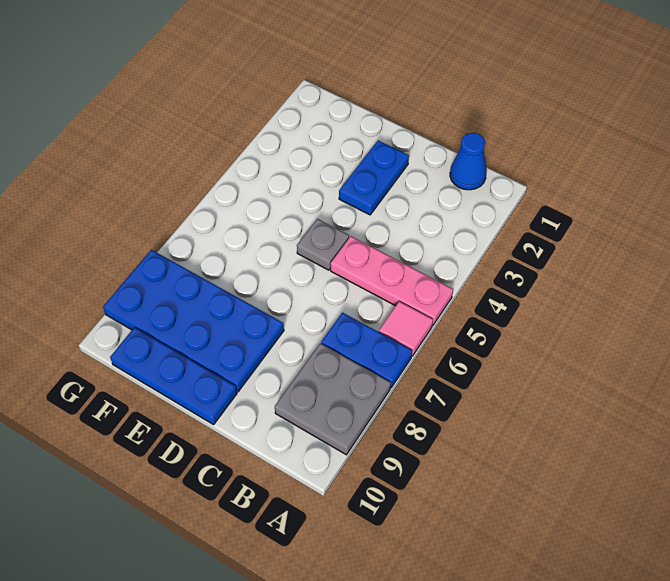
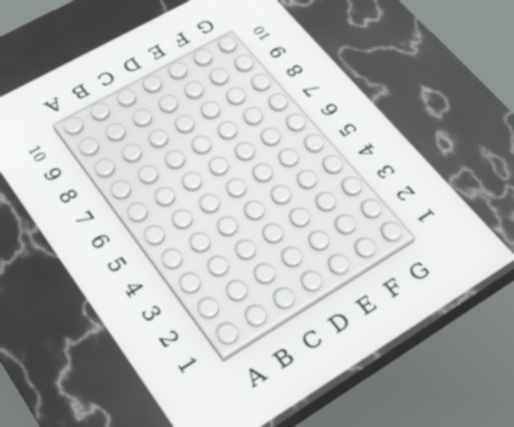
none -> pink 1x3 plate [331,236,453,325]
none -> pink 1x1 tile [379,301,433,356]

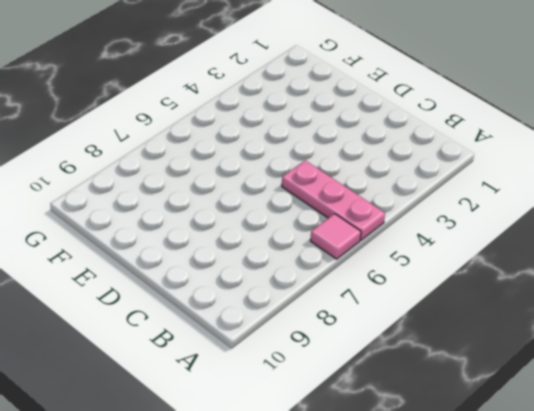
none -> blue 1x2 plate [321,313,412,388]
none -> grey 2x2 plate [275,343,391,455]

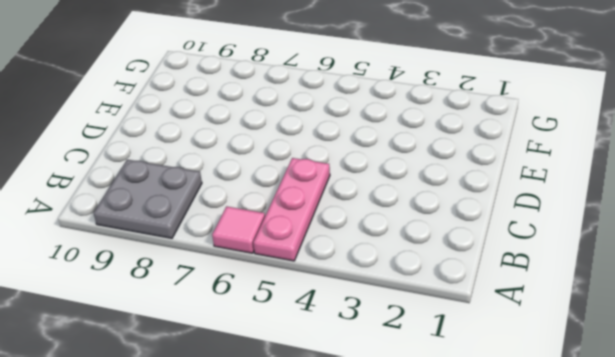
none -> blue 1x2 plate [321,313,412,388]
none -> blue 1x1 cone [450,133,487,190]

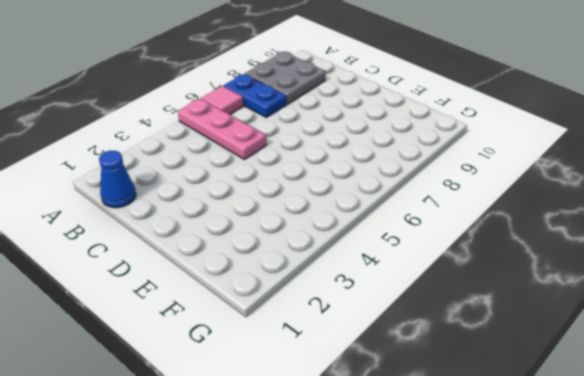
none -> blue 1x2 plate [339,140,409,215]
none -> grey 1x1 plate [297,219,349,270]

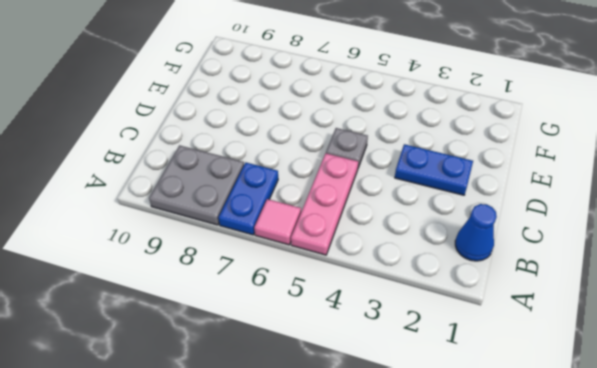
none -> blue 2x4 plate [103,250,284,392]
none -> blue 1x3 plate [110,327,237,425]

